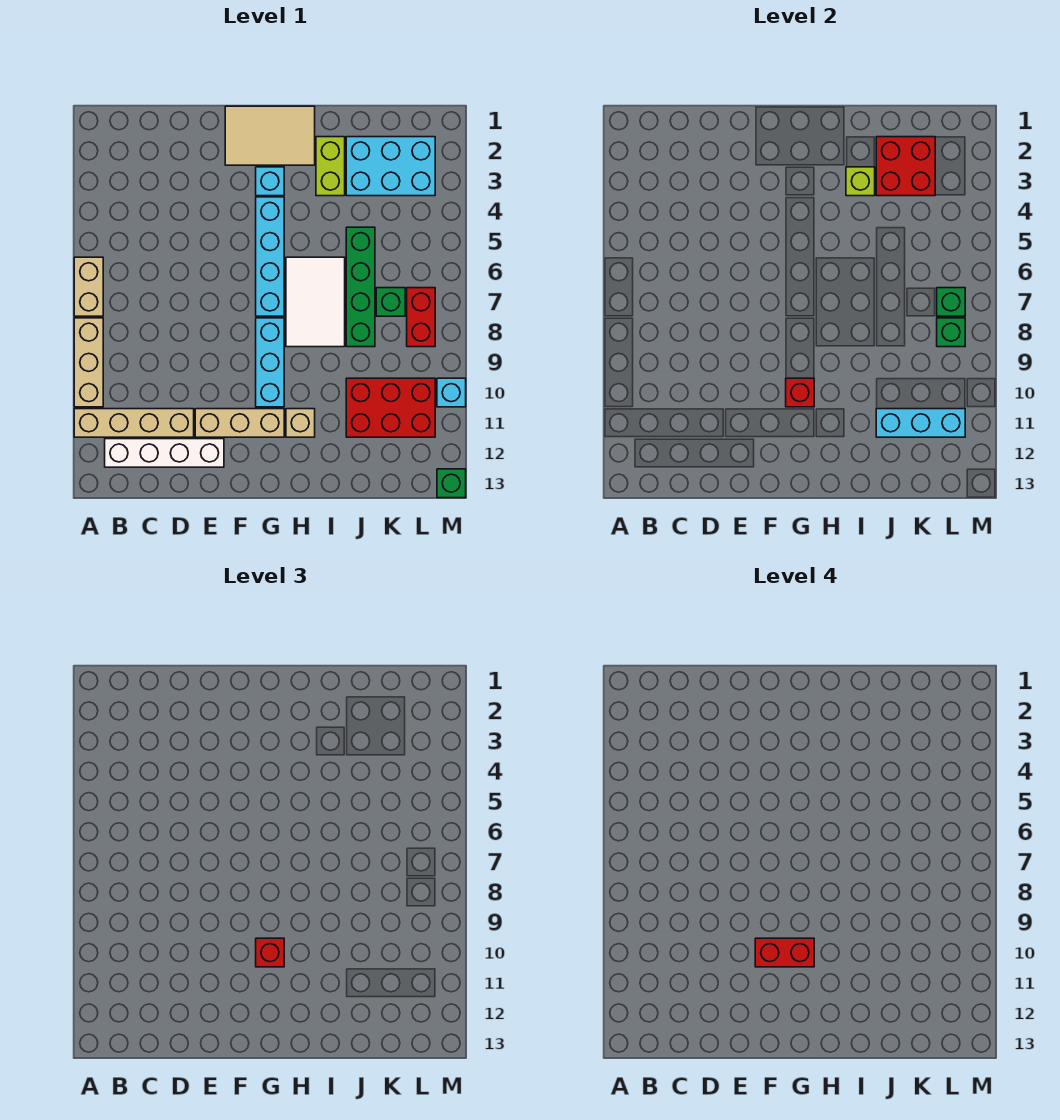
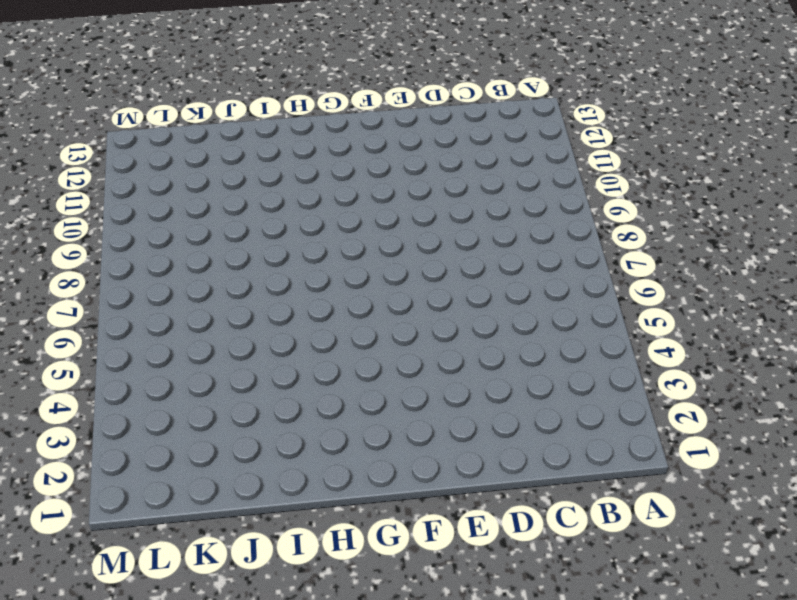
none -> tan 1x2 brick [74,257,103,316]
none -> tan 1x3 brick [74,318,103,407]
none -> tan 1x4 brick [74,409,194,437]

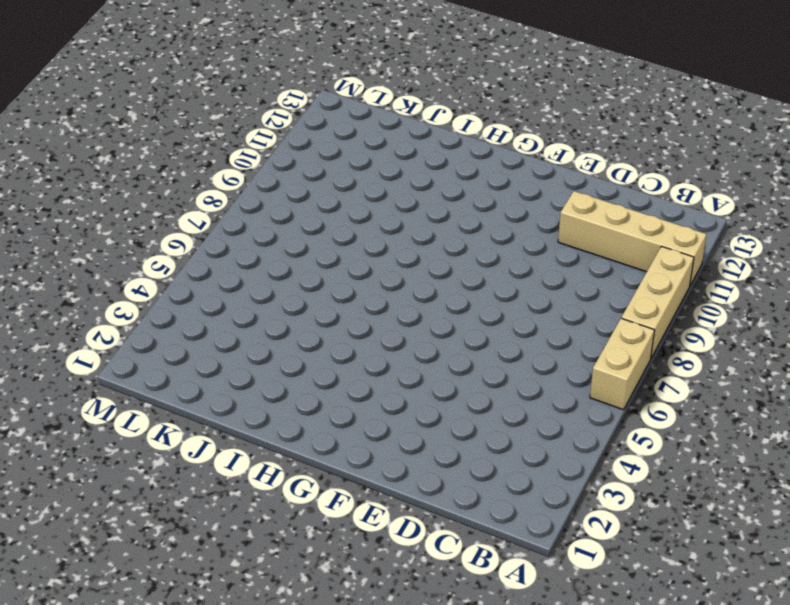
none -> white 1x4 brick [105,439,224,467]
none -> tan 1x3 brick [195,409,284,437]
none -> tan 2x3 tile [225,106,315,165]

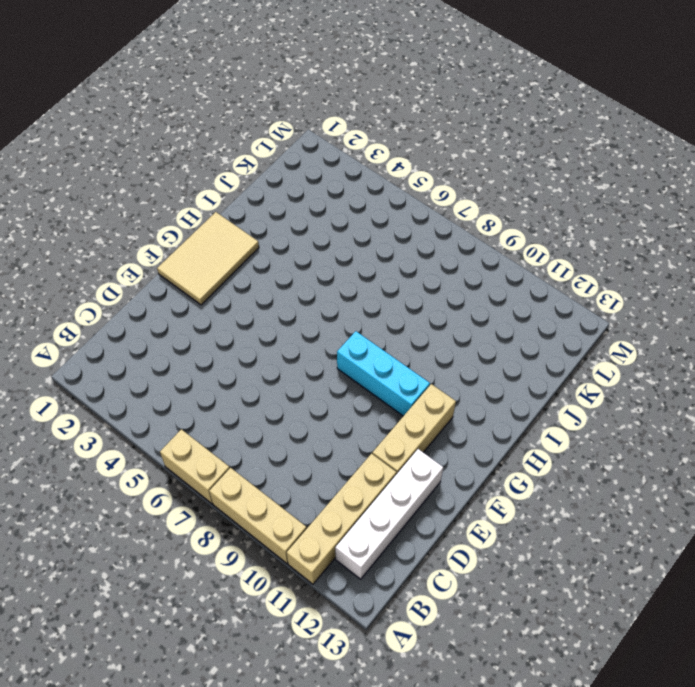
none -> cyan 1x1 brick [256,167,284,196]
none -> cyan 1x4 brick [256,197,284,316]
none -> white 2x3 tile [286,257,345,347]

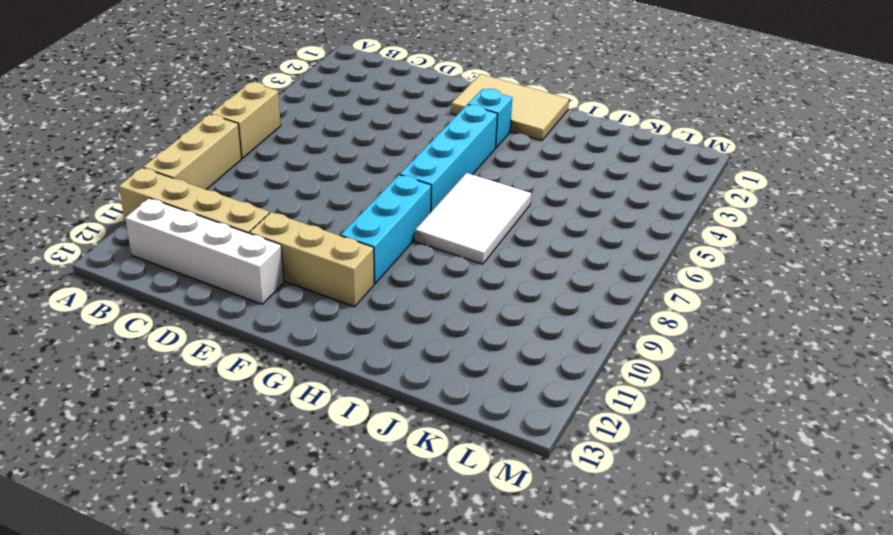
none -> tan 1x1 brick [286,409,315,437]
none -> lime 1x2 brick [316,137,345,196]
none -> cyan 2x3 brick [346,137,435,196]

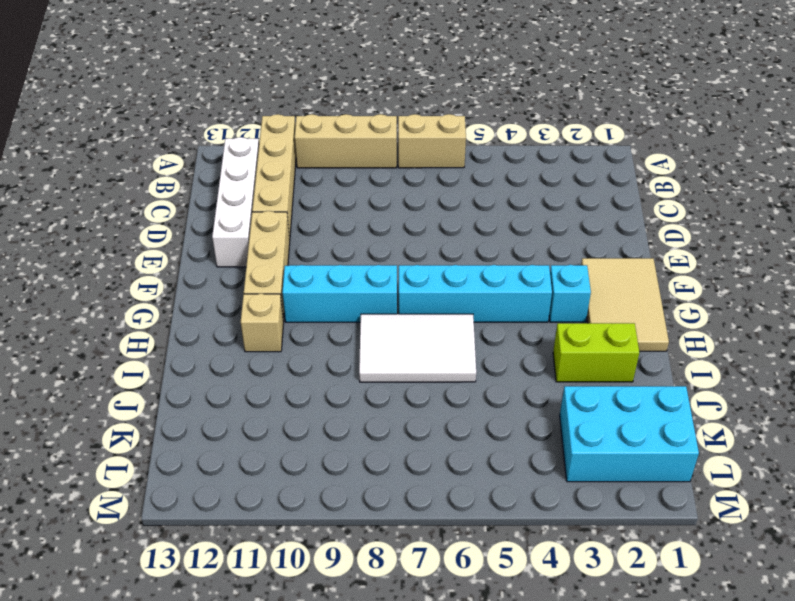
cyan 2x3 brick [560,386,699,482] -> cyan 2x3 brick turned to [346,137,435,196]
none -> green 1x4 brick [346,227,375,347]
none -> red 2x3 brick [346,378,435,437]
none -> green 1x1 brick [376,288,405,316]

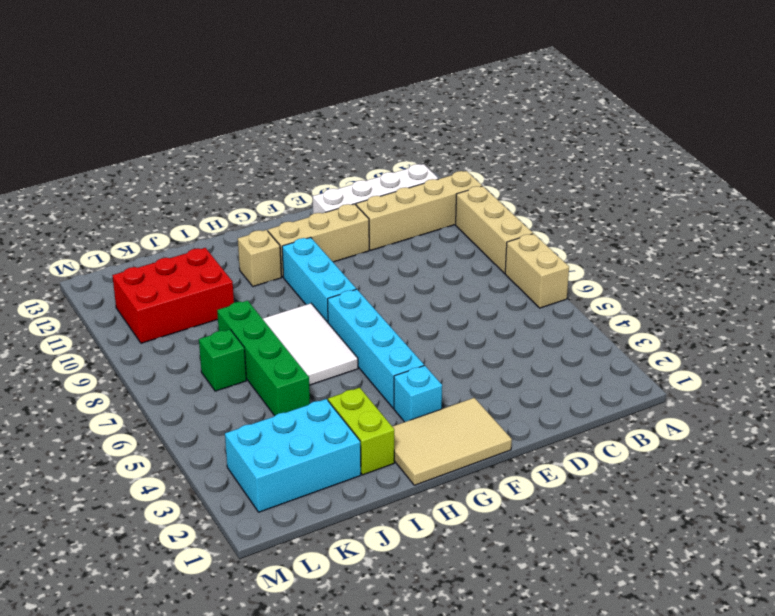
none -> red 1x2 brick [407,288,435,347]
none -> cyan 1x1 brick [437,378,466,407]
none -> green 1x1 brick [437,469,466,498]

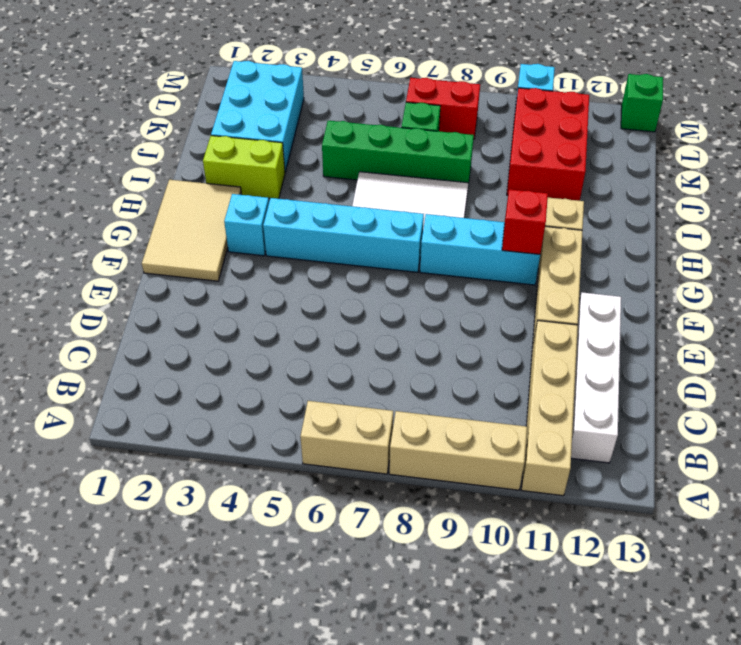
none -> lime 1x1 brick [846,167,875,196]
none -> red 2x2 brick [876,137,935,196]
none -> cyan 1x3 brick [876,409,965,437]

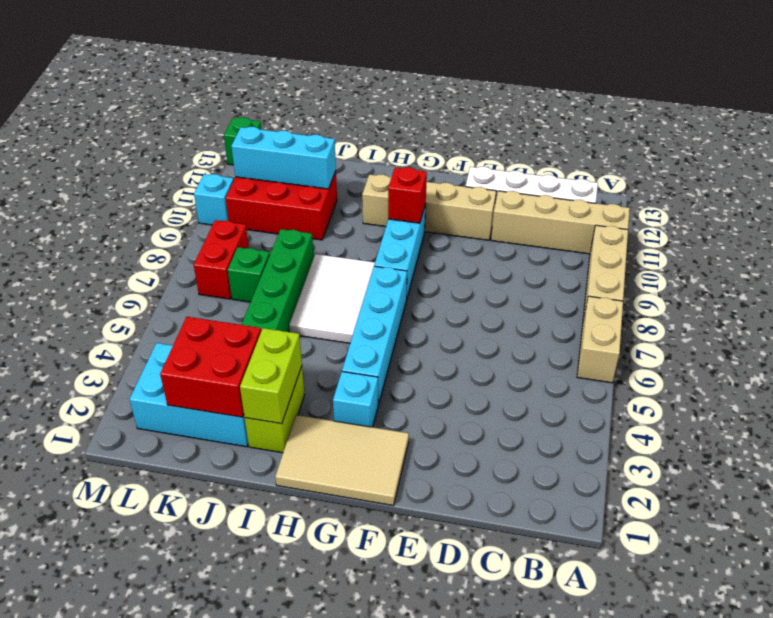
lime 1x2 brick [240,328,302,424] -> lime 1x1 brick [846,167,875,196]
none -> green 1x1 brick [937,288,965,316]
none -> green 1x1 brick [937,318,965,347]
none -> red 1x1 brick [256,938,284,967]

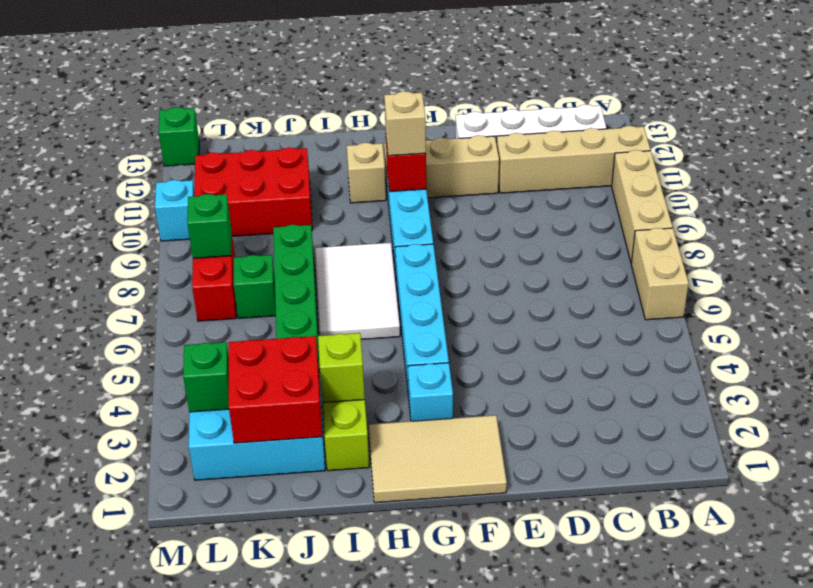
tan 1x1 brick [384,91,426,156] -> red 1x1 brick [256,938,284,967]
green 1x1 brick [183,342,229,412] -> green 1x1 brick moved to [937,288,965,316]
none -> cyan 1x3 brick [876,409,965,437]
none -> red 1x2 brick [755,938,814,967]

